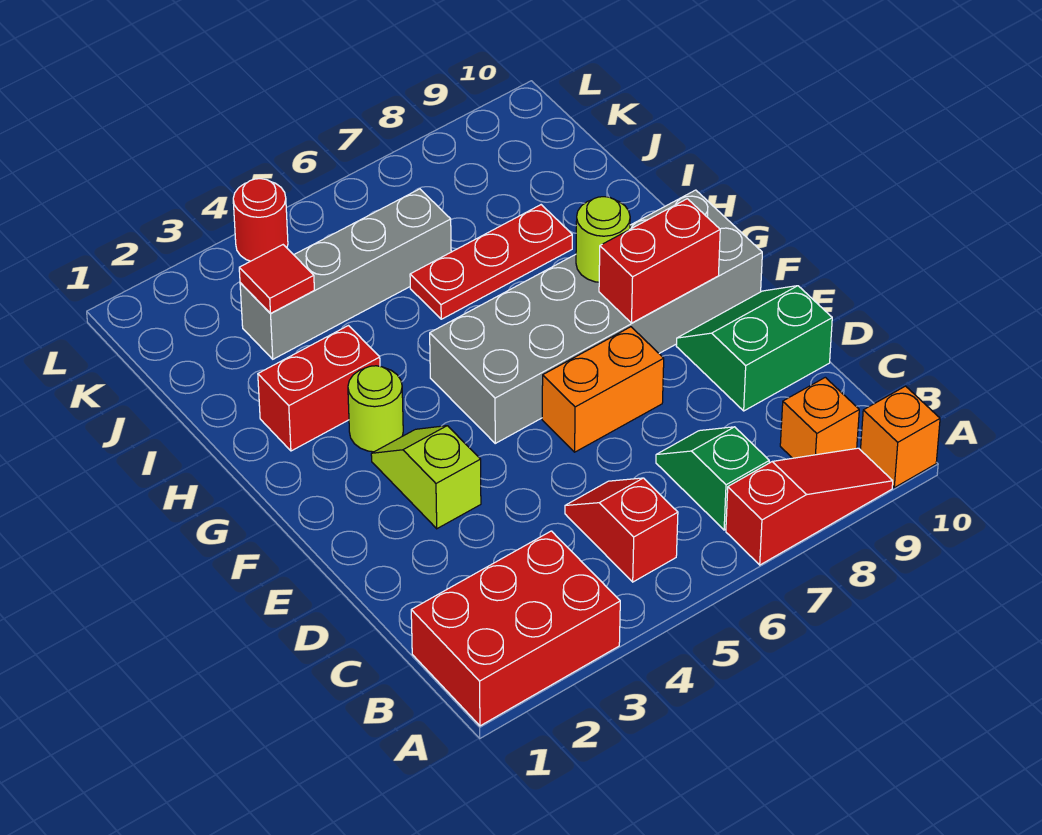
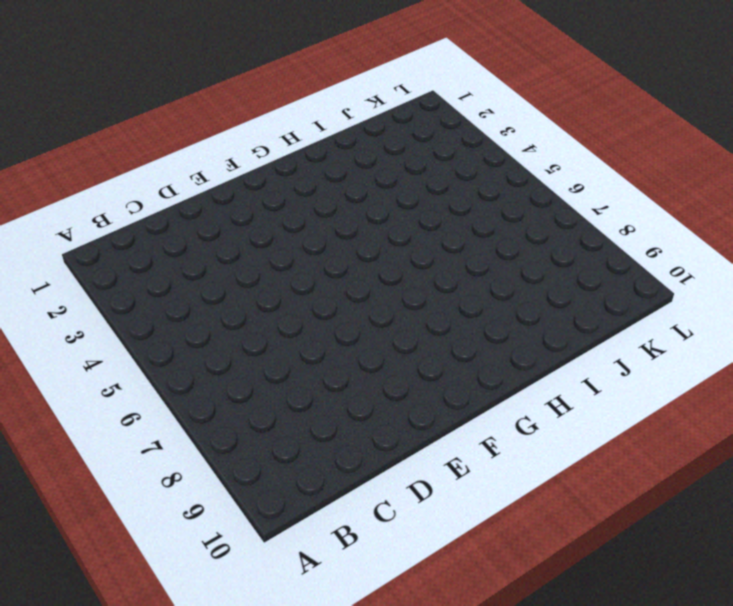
none -> red 2x3 brick [411,531,620,726]
none -> red 1x3 slope [726,448,893,565]
none -> orange 1x1 brick [861,386,940,488]

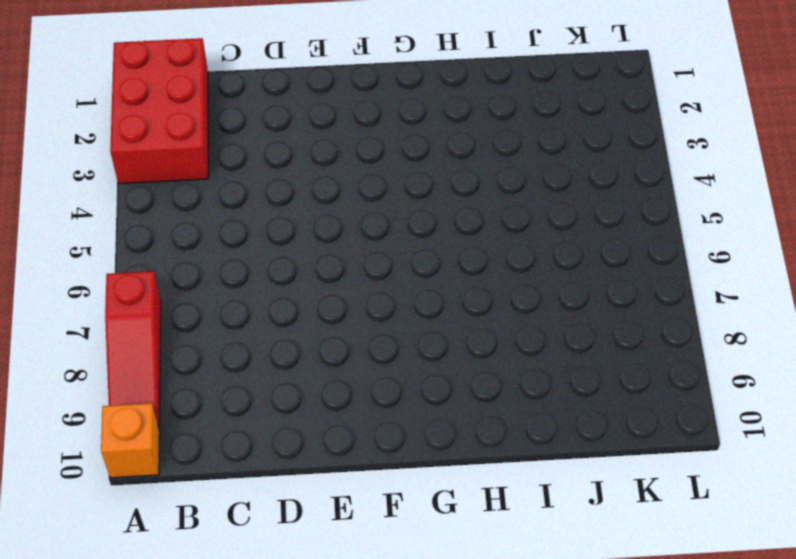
none -> red 1x2 slope [565,478,678,582]
none -> green 1x2 slope [656,427,769,530]
none -> orange 1x1 brick [780,377,859,458]

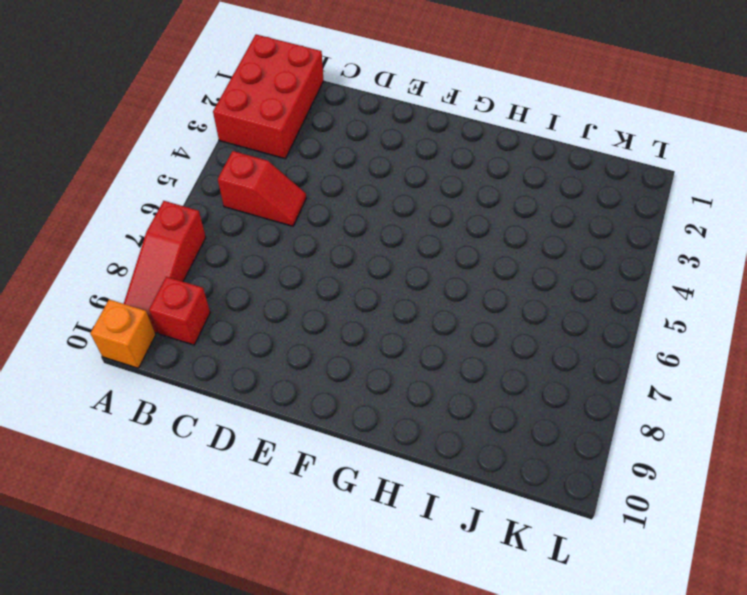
red 1x1 brick [149,277,210,345] -> orange 1x1 brick [780,377,859,458]
none -> green 1x2 slope [656,427,769,530]
none -> green 2x2 slope [676,286,832,411]
none -> lime 1x2 slope [371,426,481,529]

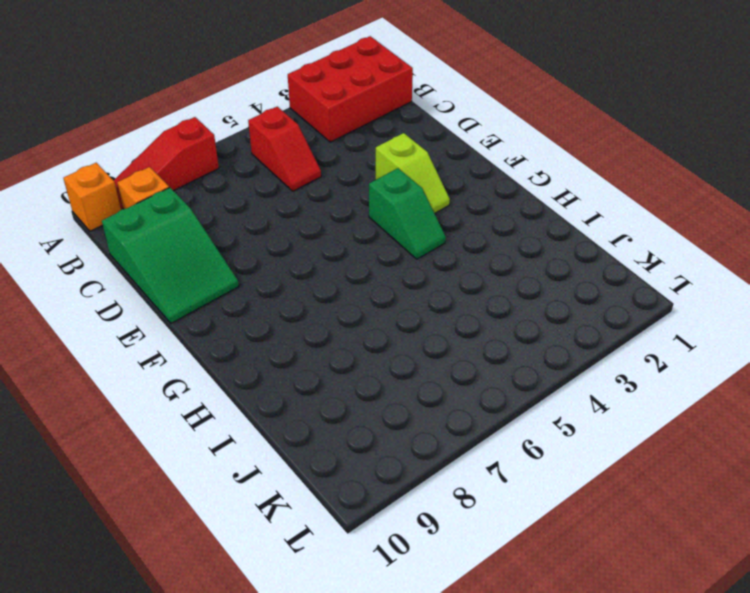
green 2x3 slope [102,188,239,323] -> green 2x2 slope [676,286,832,411]
green 1x2 slope [369,168,446,259] -> green 1x2 slope moved to [656,427,769,530]
none -> orange 1x2 brick [542,327,664,452]
none -> grey 2x6 brick [430,190,762,443]
none -> lime 1x1 round brick [348,366,403,452]

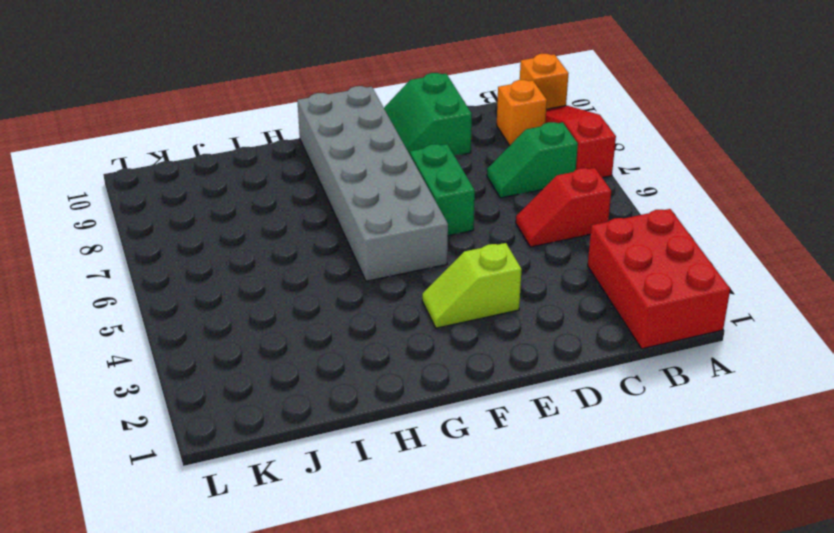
green 1x2 brick [410,144,475,236] -> orange 1x2 brick [542,327,664,452]
none -> lime 1x1 round brick [348,366,403,452]
none -> red 1x2 brick [258,326,380,451]
none -> red 1x3 plate [410,205,572,319]

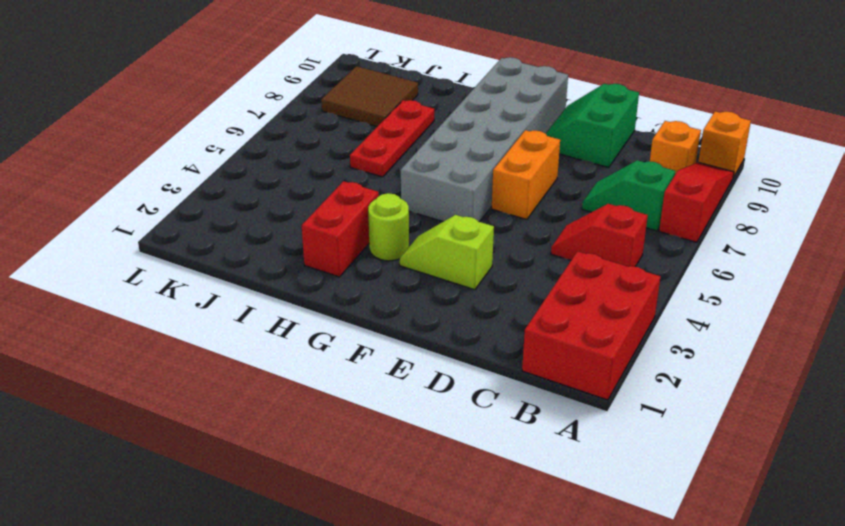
brown 2x2 tile [321,66,418,127] -> none
none -> grey 1x4 brick [240,189,451,359]
none -> red 1x1 round brick [233,179,288,261]
none -> red 1x2 brick [599,199,720,323]

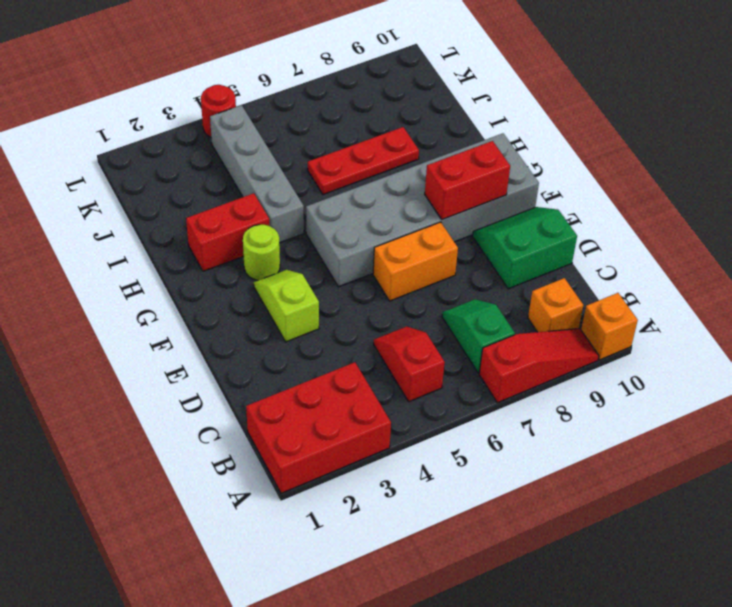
grey 1x4 brick [210,105,304,243] -> grey 1x4 brick turned to [240,189,451,359]
none -> lime 1x1 round brick [576,197,630,282]
none -> red 1x1 tile [239,245,314,313]

